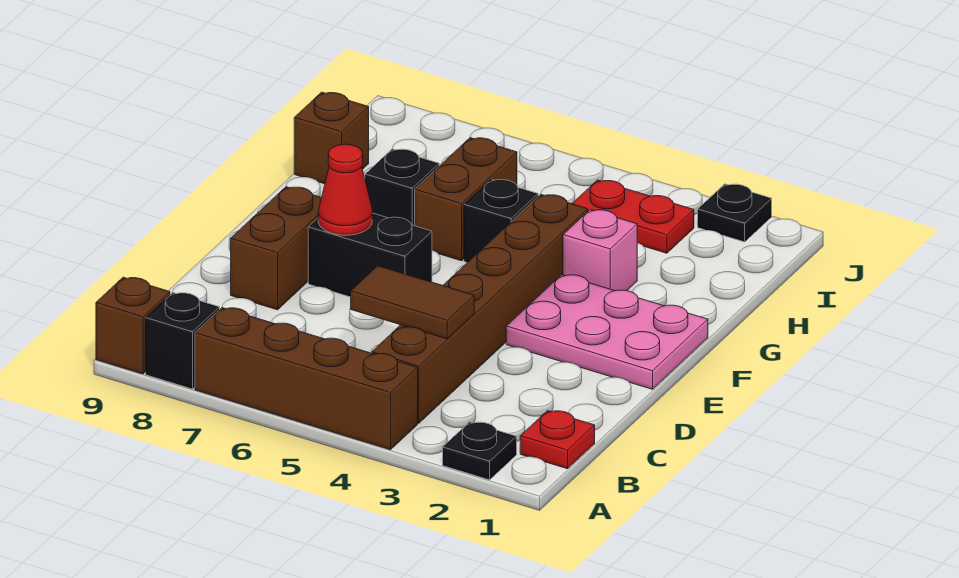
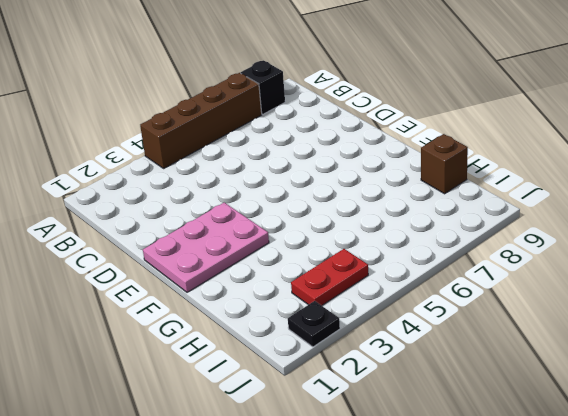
none -> black 1x1 plate [443,422,517,480]
none -> brown 1x1 brick [96,277,170,374]
none -> red 1x1 plate [520,411,595,469]

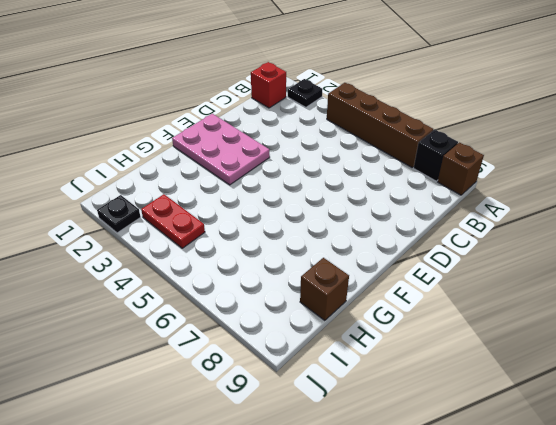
red 1x1 brick [251,62,286,108] -> red 1x1 plate [520,411,595,469]
none -> brown 1x6 brick [372,194,588,423]
none -> brown 1x2 brick [231,187,321,310]
none -> black 1x2 brick [308,213,432,297]

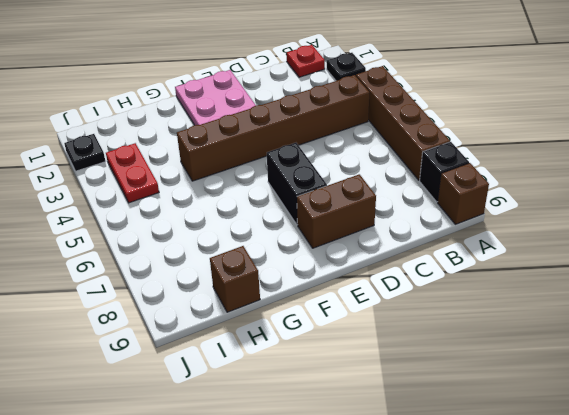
none -> pink 1x1 brick [563,210,637,291]
none -> black 1x1 brick [464,179,538,262]
none -> brown 1x2 brick [415,138,517,261]

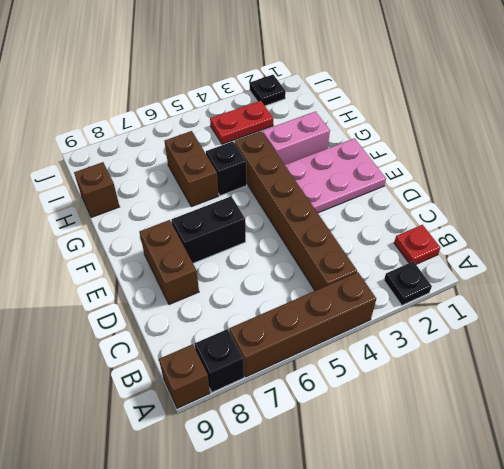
pink 1x2 brick [263,112,330,165] -> pink 1x1 brick [563,210,637,291]
none -> black 1x1 brick [365,149,439,226]
none -> brown 1x2 tile [351,266,474,339]
none -> red 1x1 cone [318,144,372,235]

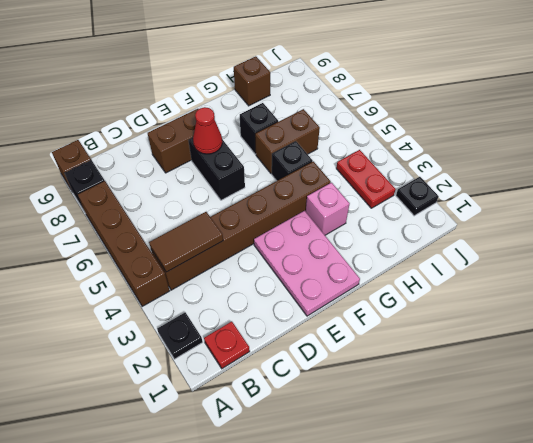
brown 1x2 tile [149,212,223,272] -> brown 1x2 tile turned to [351,266,474,339]

